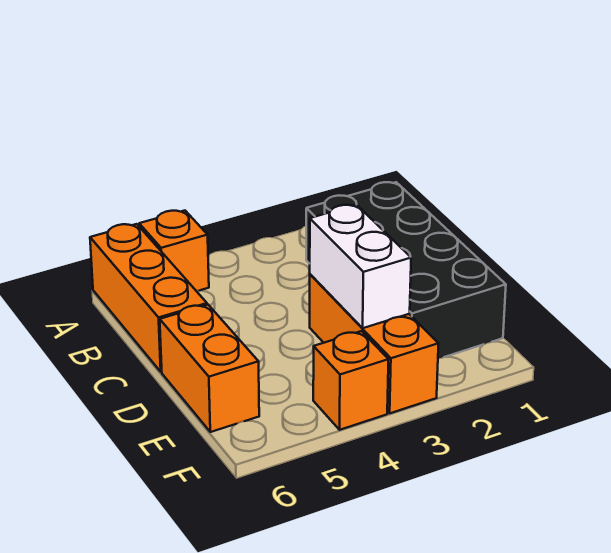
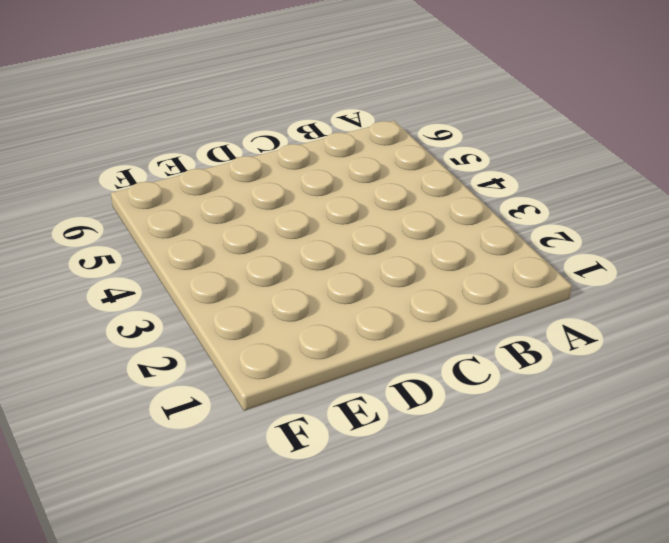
none -> orange 1x1 brick [139,211,209,291]
none -> orange 1x3 brick [90,224,207,372]

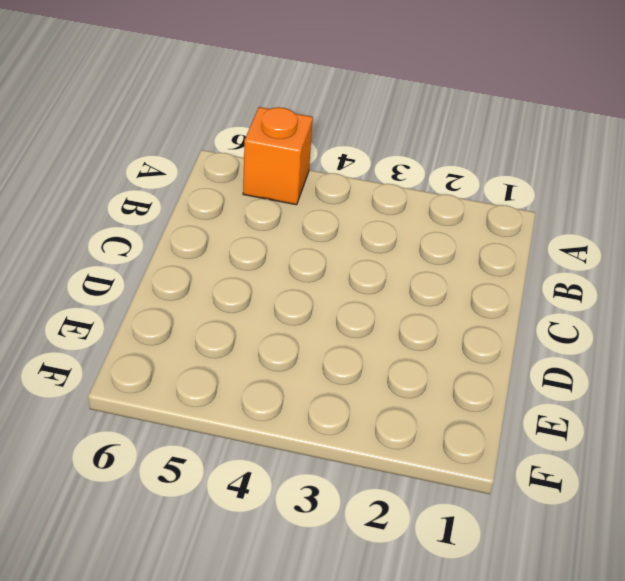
none -> orange 1x3 brick [90,224,207,372]
none -> black 2x4 brick [306,182,506,359]

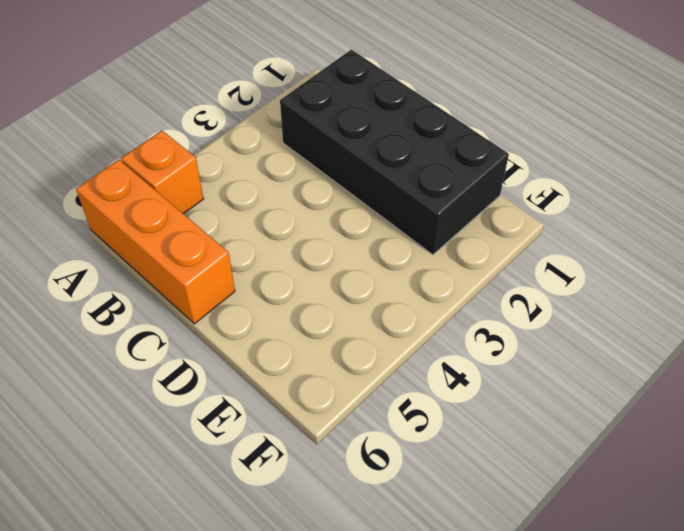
none -> orange 1x3 brick [310,274,439,413]
none -> orange 1x2 brick [160,305,259,432]

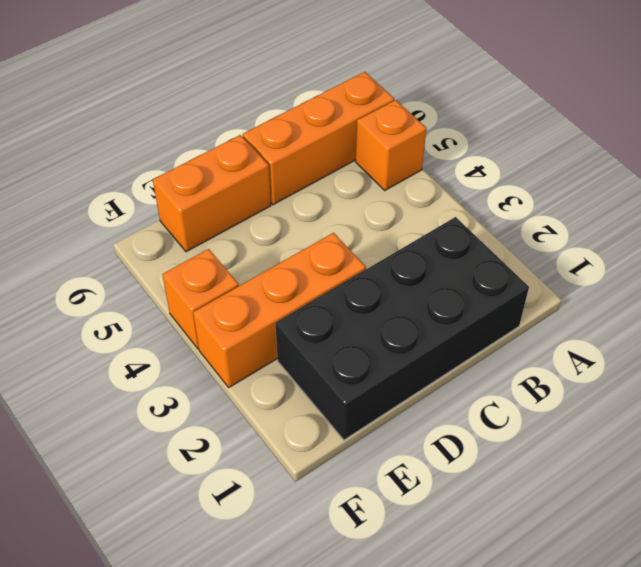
none -> white 1x2 brick [310,205,411,328]

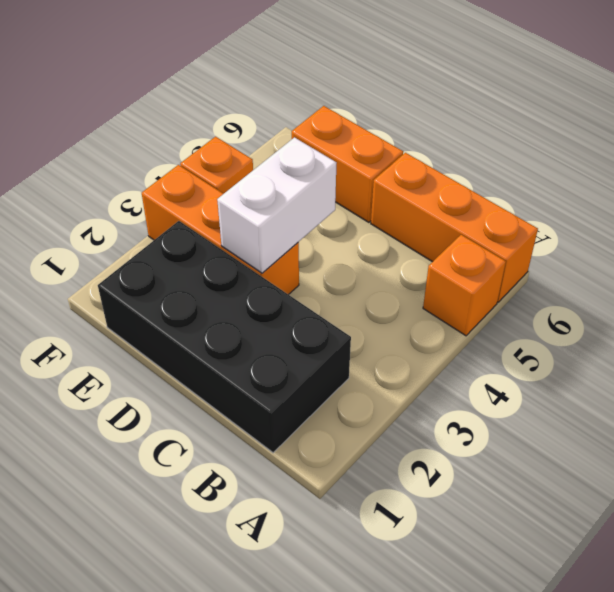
white 1x2 brick [217,137,336,273] -> white 1x2 brick turned to [310,205,411,328]

